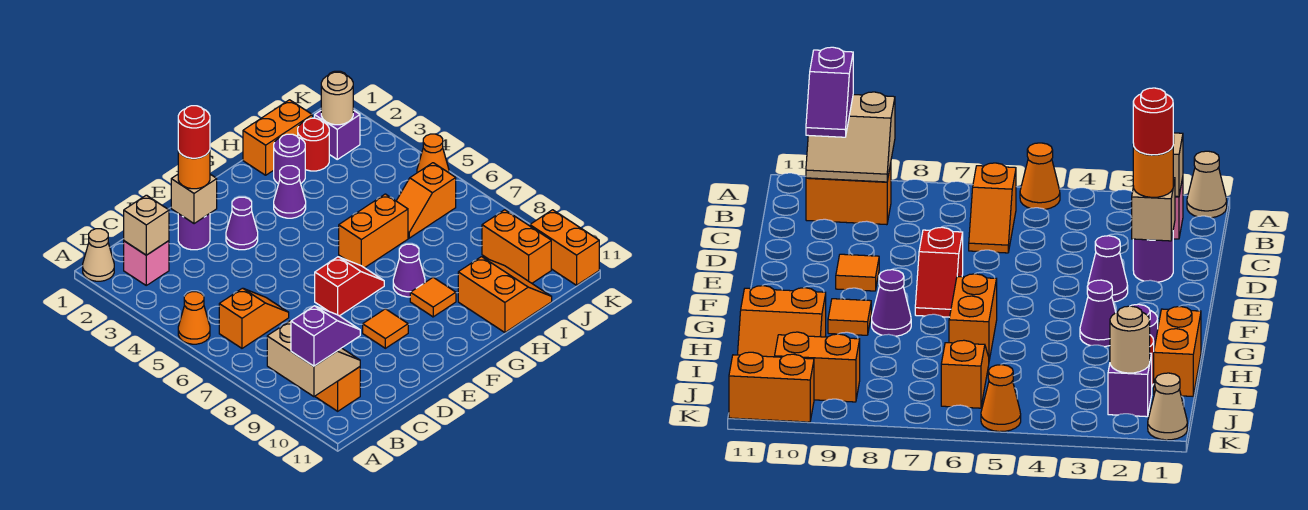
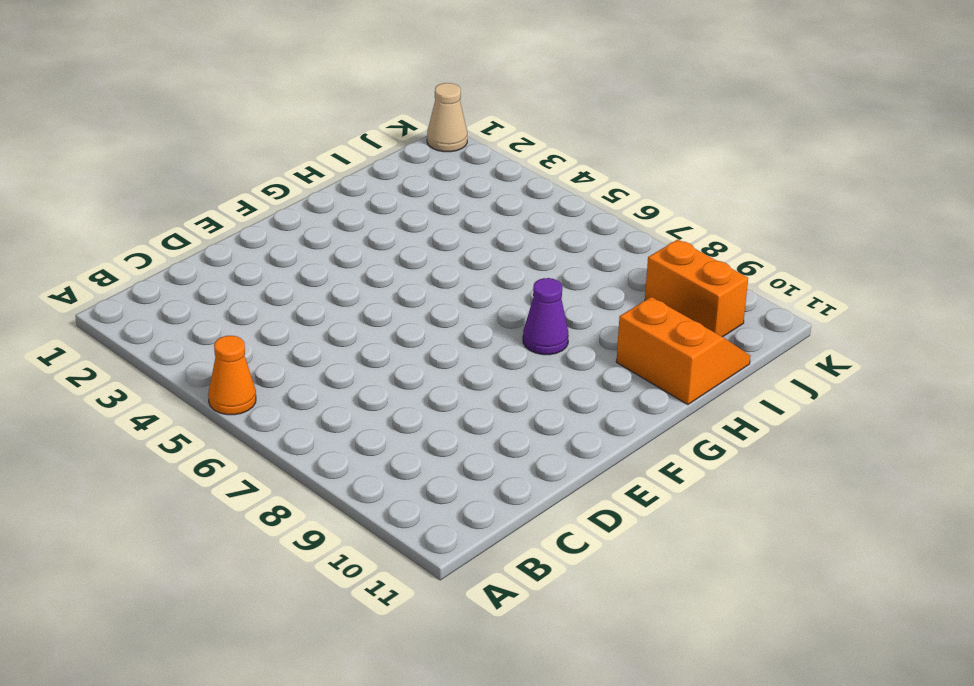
none -> tan 1x1 cone [83,229,114,281]
none -> pink 1x1 brick [124,241,169,285]
none -> orange 1x2 slope [219,288,289,348]
none -> orange 1x2 brick [315,367,360,411]

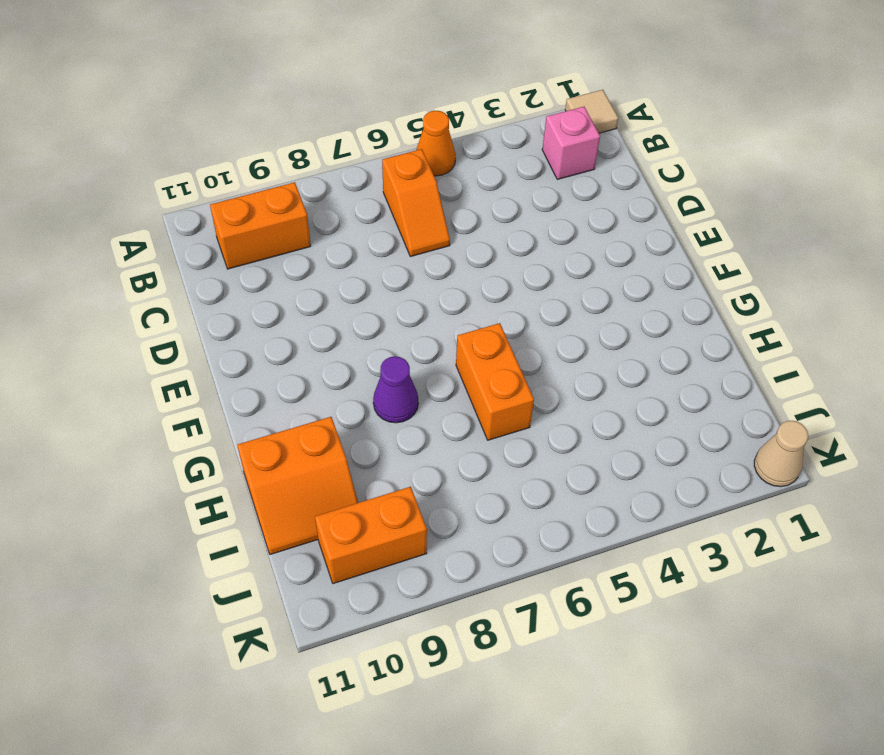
tan 1x1 tile [565,90,618,133] -> tan 1x1 cone [83,229,114,281]
none -> purple 1x1 round brick [178,214,210,250]
none -> purple 1x1 cone [226,197,258,250]
none -> red 1x2 slope [315,257,384,316]
none -> orange 1x1 tile [363,309,408,348]

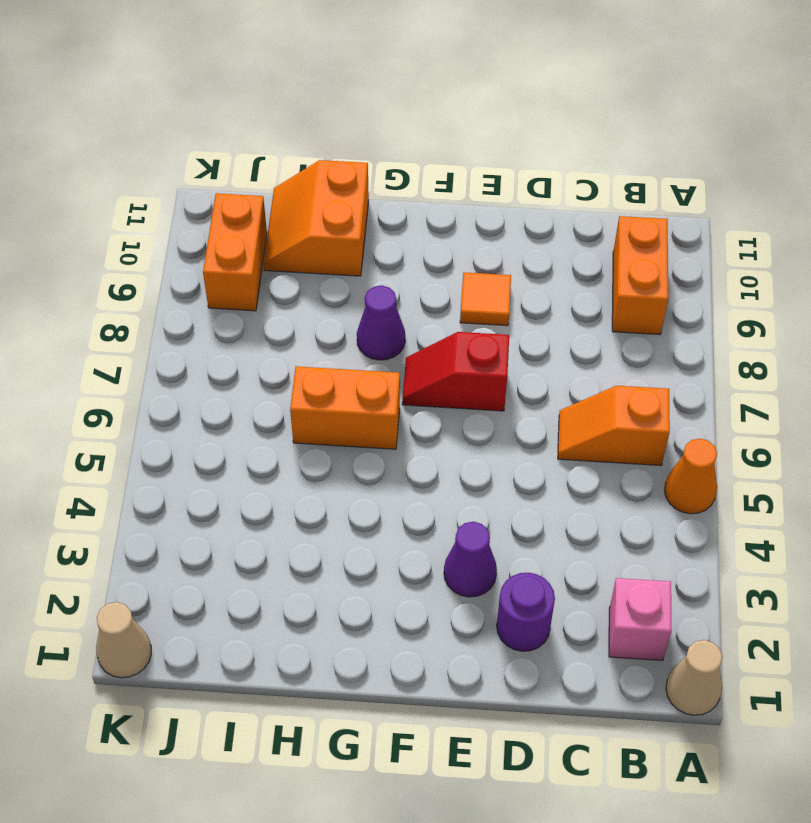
none -> purple 1x1 cone [274,166,306,218]
none -> orange 1x1 tile [410,277,456,317]
none -> orange 1x2 brick [243,100,312,175]
none -> purple 1x1 round brick [274,134,305,184]

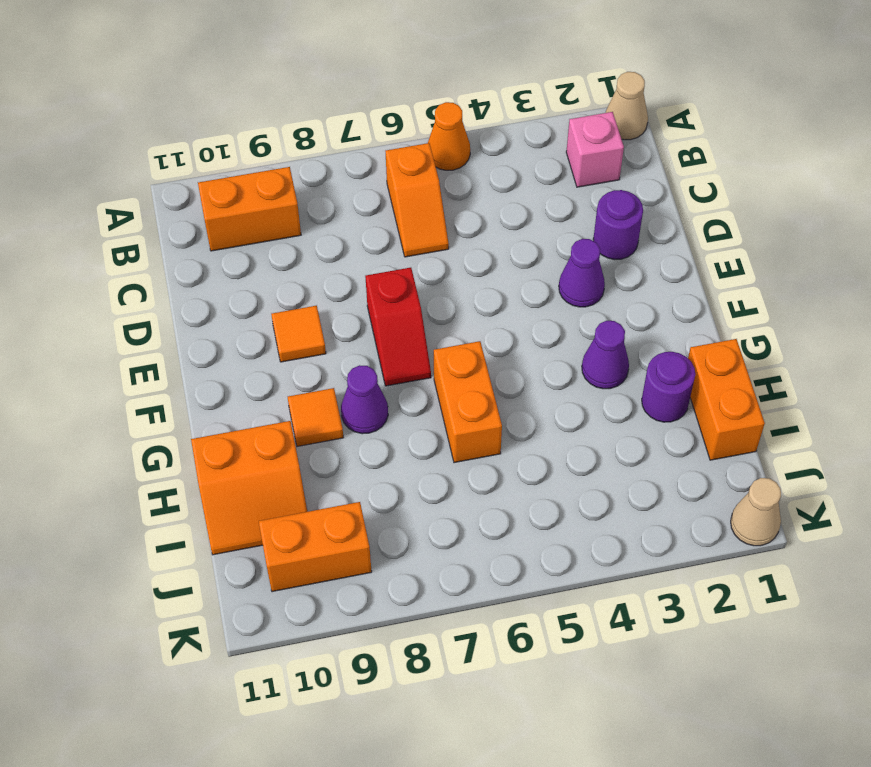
none -> red 1x1 round brick [298,118,329,171]
none -> orange 1x2 slope [397,163,456,238]
none -> purple 1x1 brick [315,110,360,159]
none -> orange 1x1 cone [417,134,449,173]

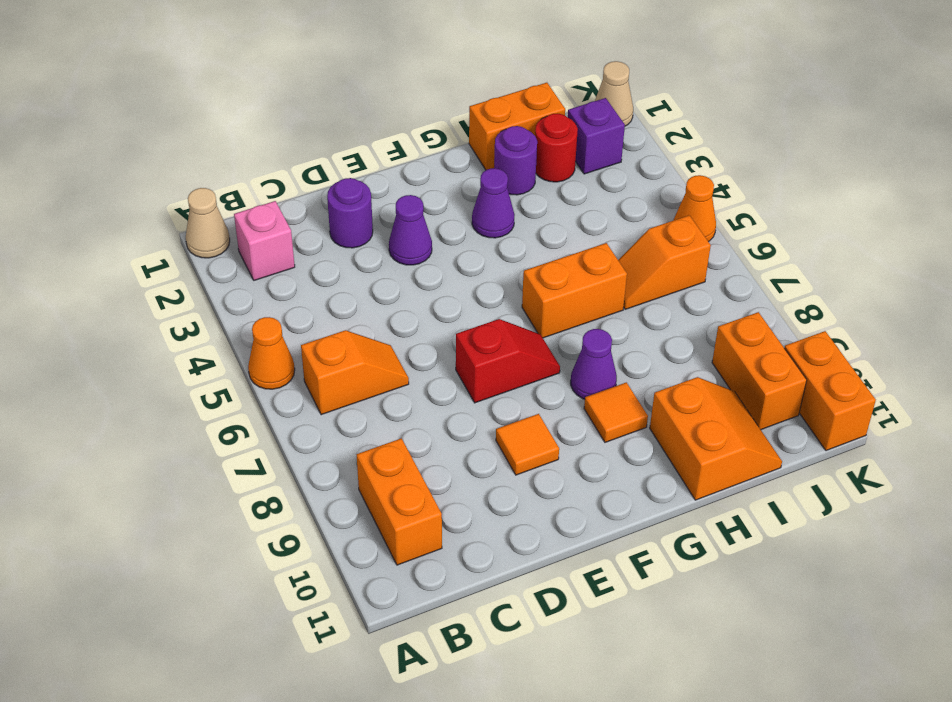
none -> tan 2x2 slope [267,321,360,397]
none -> tan 1x1 brick [124,195,169,255]
none -> tan 1x1 brick [171,174,217,224]
none -> tan 1x1 round brick [321,72,353,125]

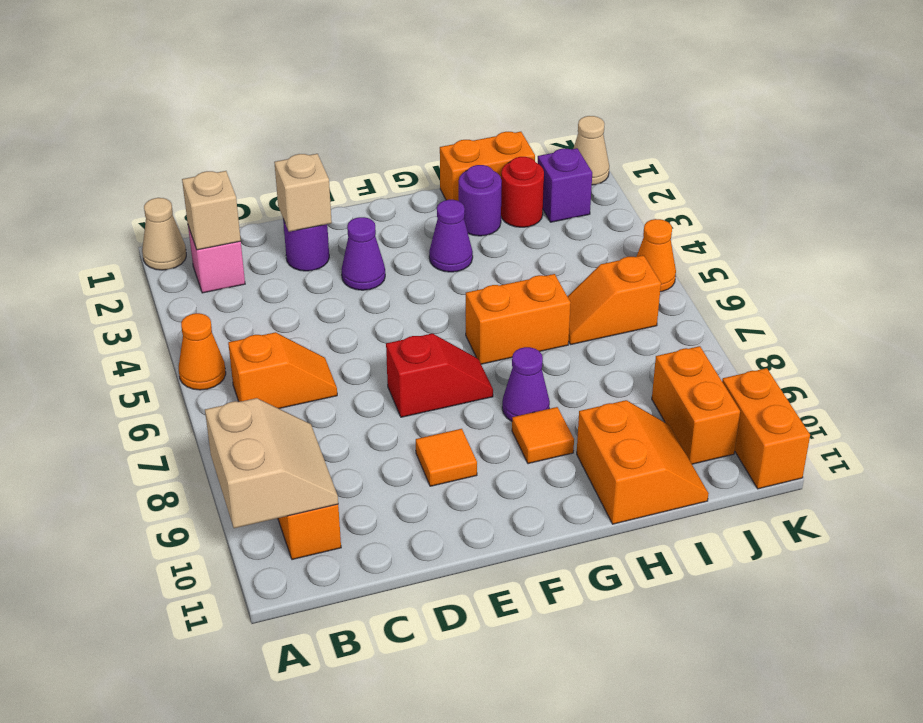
none -> tan 1x1 round brick [321,72,353,125]
none -> purple 1x2 slope [291,306,360,366]
none -> orange 1x1 round brick [178,150,210,189]
none -> red 1x1 round brick [178,106,210,158]

